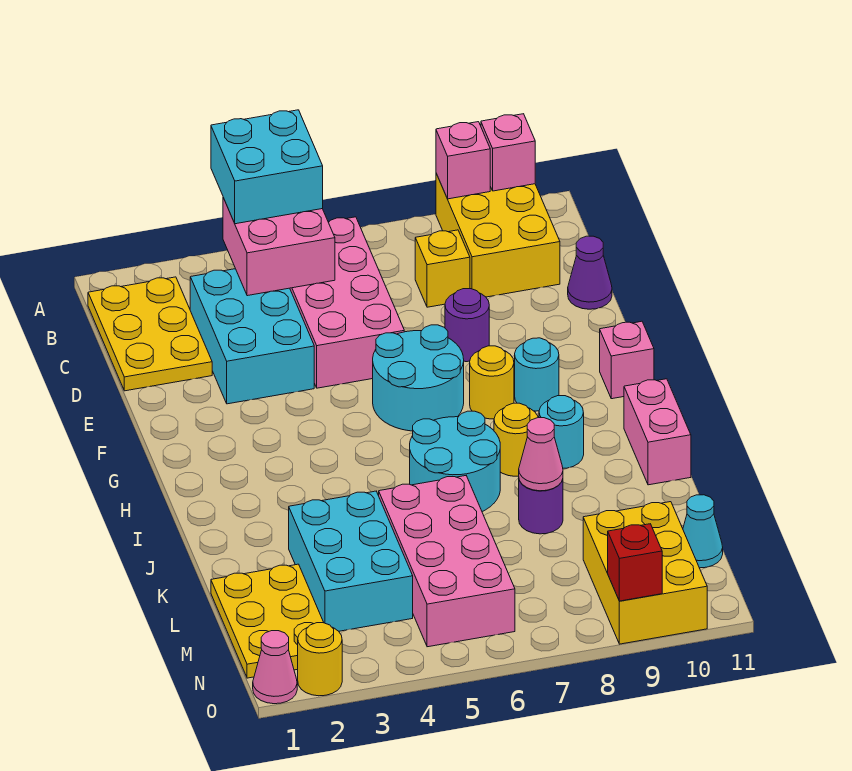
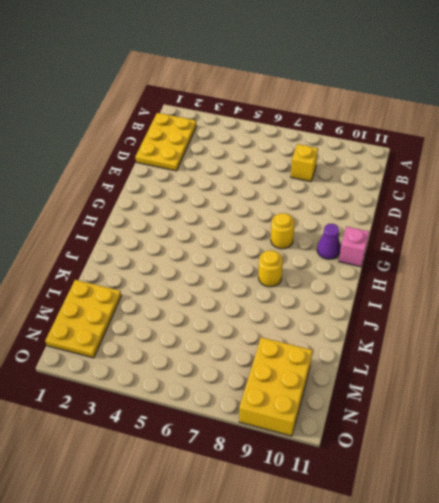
purple 1x1 cone [317,224,340,259] -> purple 1x1 cone moved to [568,236,612,309]
none -> yellow 2x3 brick [436,174,560,297]
none -> pink 2x4 brick [290,217,404,388]
none -> cyan 2x3 brick [190,269,314,404]

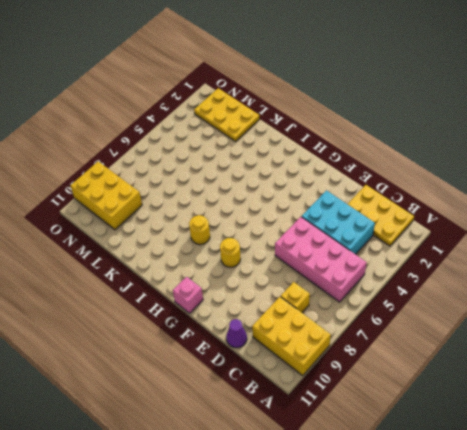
none -> purple 1x1 round brick [445,289,489,362]
none -> cyan 2x2 round brick [373,325,464,431]
none -> cyan 1x1 round brick [515,338,559,411]

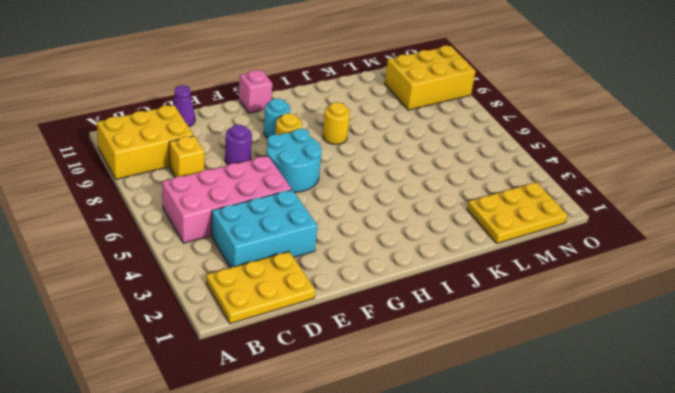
none -> cyan 2x2 round brick [410,411,500,511]
none -> cyan 1x1 round brick [539,396,584,468]
none -> pink 1x2 brick [624,379,691,485]

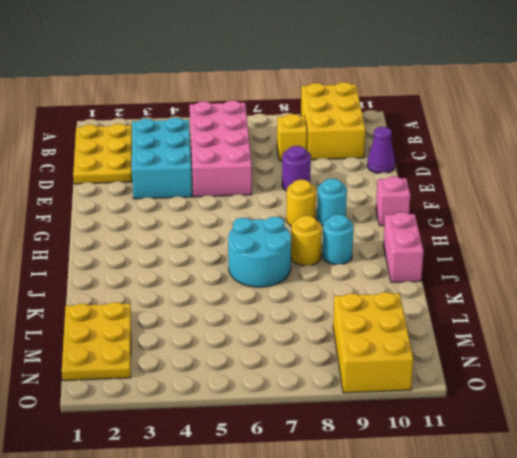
none -> cyan 2x2 round brick [373,325,464,431]
none -> cyan 2x3 brick [289,491,413,631]
none -> pink 2x4 brick [379,476,515,647]

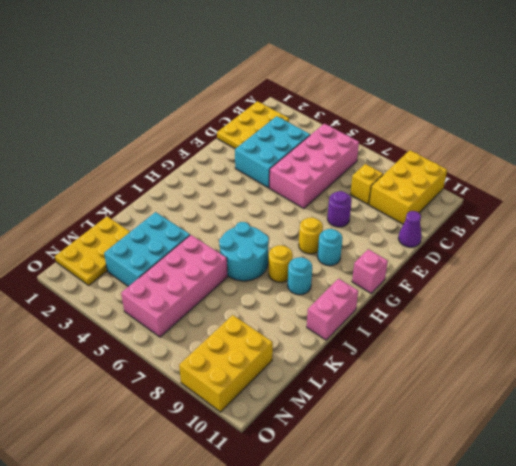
none -> cyan 2x2 round brick [373,325,464,431]
none -> purple 1x1 round brick [519,479,563,534]
none -> cyan 1x1 cone [683,495,723,568]

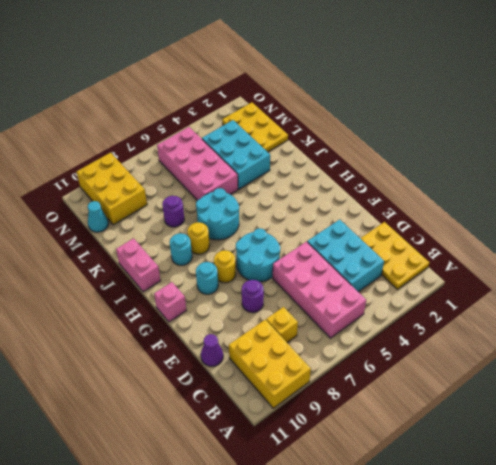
none -> pink 1x1 cone [253,631,297,704]
none -> yellow 1x1 round brick [298,623,342,696]
none -> pink 1x1 brick [436,122,490,199]

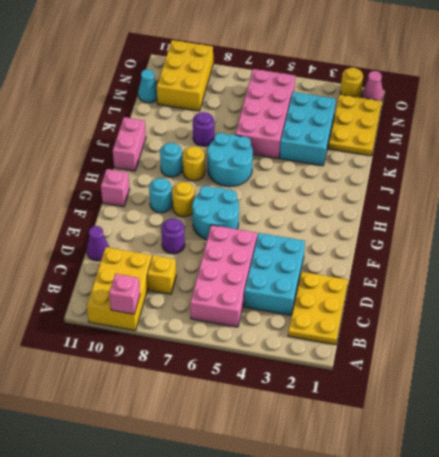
none -> pink 1x1 brick [481,114,535,191]
none -> pink 2x2 brick [223,198,335,296]
none -> pink 1x1 cone [519,418,563,491]

